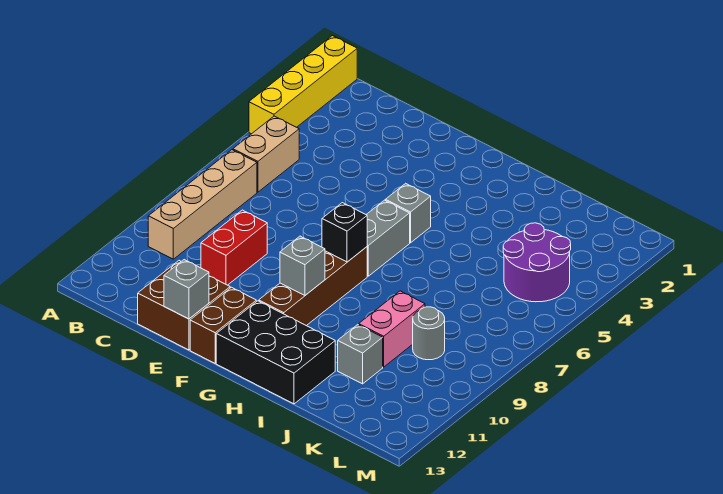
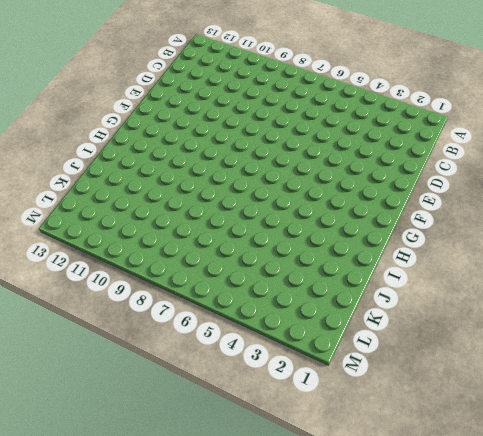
none -> yellow 1x4 brick [249,36,357,134]
none -> tan 1x2 brick [233,116,299,192]
none -> tan 1x4 brick [148,150,257,259]

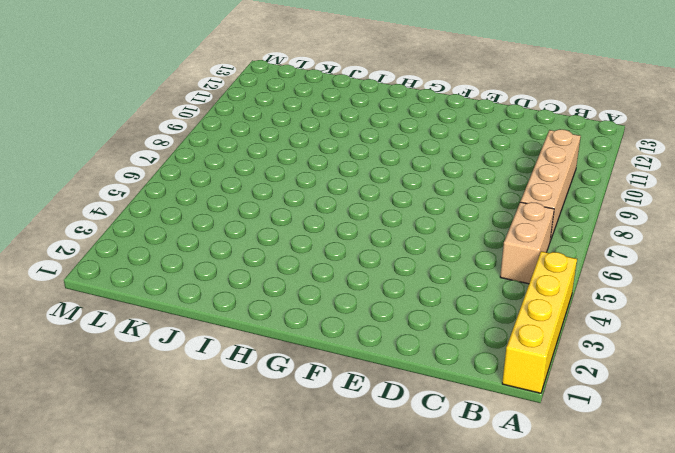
none -> red 1x2 brick [201,210,267,285]
none -> brown 2x2 brick [138,261,230,350]
none -> brown 1x2 brick [190,287,256,363]

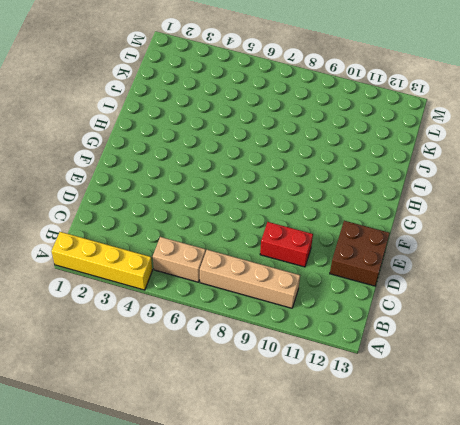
none -> brown 1x2 brick [190,287,256,363]
none -> grey 1x1 brick [385,183,431,243]
none -> grey 1x2 brick [366,200,410,276]

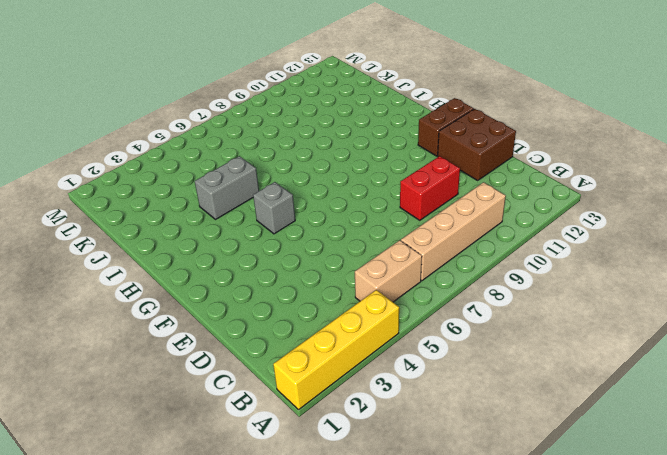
grey 1x2 brick [195,156,259,219] -> grey 1x2 brick moved to [366,200,410,276]
none -> brown 1x4 brick [259,247,367,326]
none -> black 2x3 brick [216,301,335,404]
none -> pink 1x2 brick [359,291,425,367]

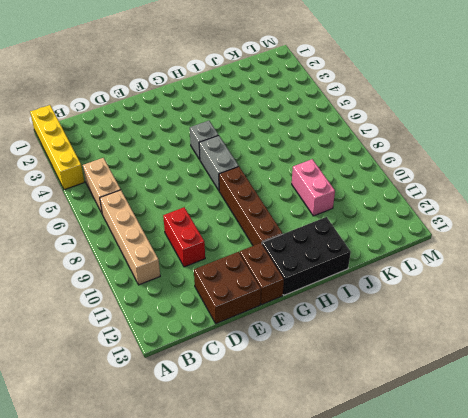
none -> grey 1x1 brick [338,325,383,384]
none -> purple 2x2 round brick [503,223,571,302]
none -> grey 1x1 round brick [413,307,445,360]

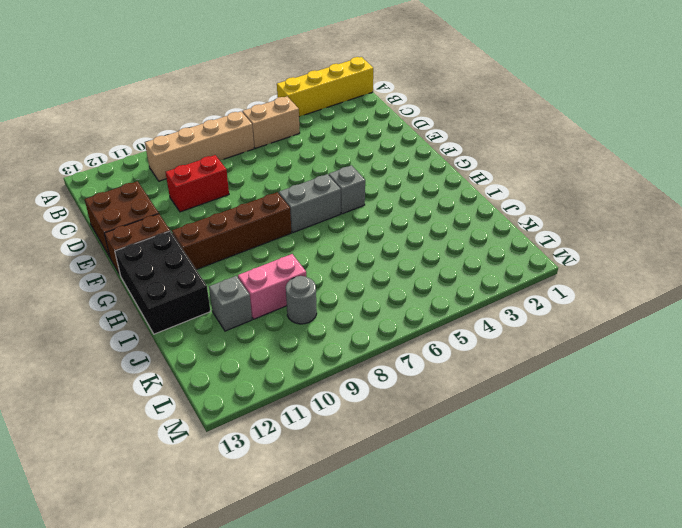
none -> purple 2x2 round brick [503,223,571,302]
none -> grey 1x1 brick [164,260,209,319]
none -> black 1x1 brick [322,203,367,262]

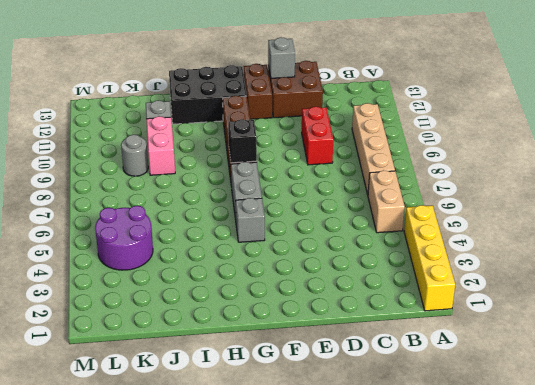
none -> grey 1x1 brick [280,236,325,295]

